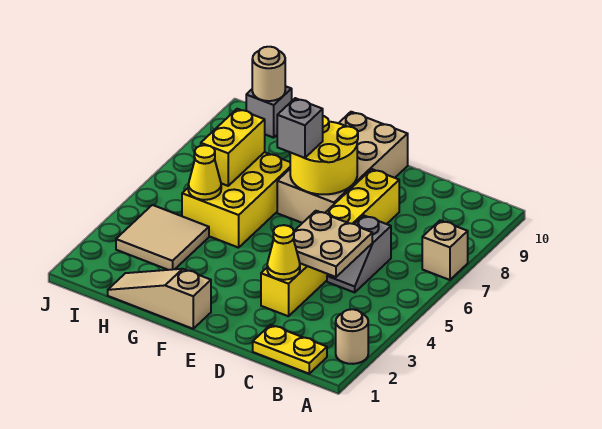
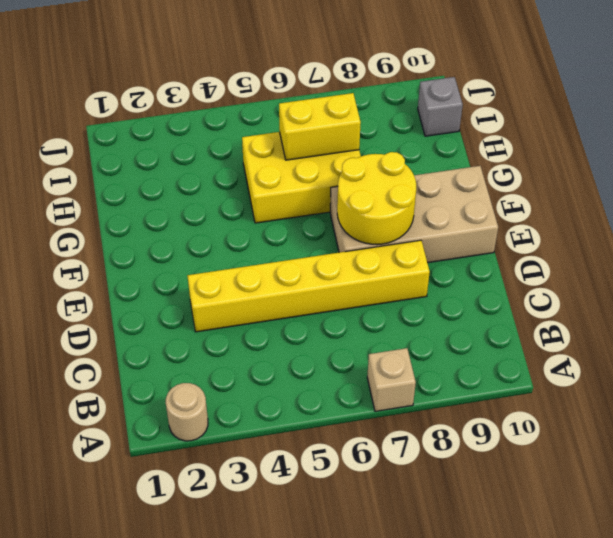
none -> yellow 1x2 plate [253,325,327,374]
none -> grey 1x2 slope [327,215,391,292]
none -> tan 1x3 slope [108,269,211,329]

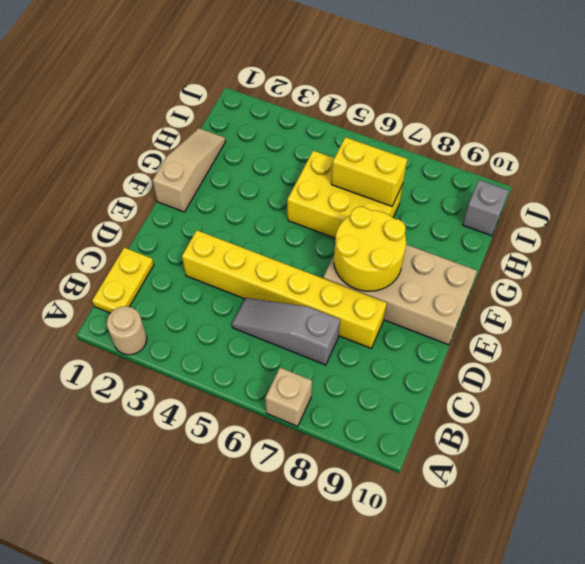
grey 1x3 slope [232,298,340,365] -> grey 1x2 slope [327,215,391,292]
none -> tan 2x2 tile [116,205,209,270]
none -> tan 2x2 plate [294,211,372,277]
none -> yellow 1x1 cone [267,225,300,280]

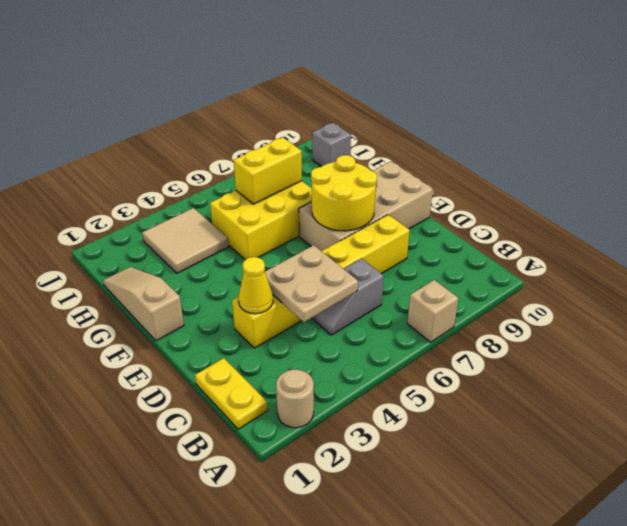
none -> yellow 1x1 cone [188,145,221,200]
none -> tan 1x1 round brick [252,47,285,101]
none -> grey 1x1 brick [277,98,323,158]

